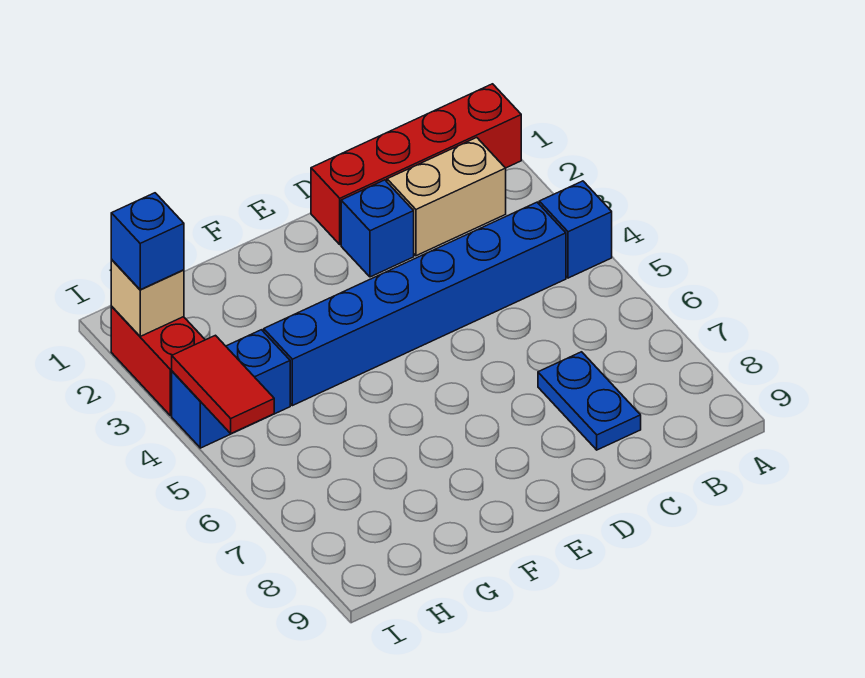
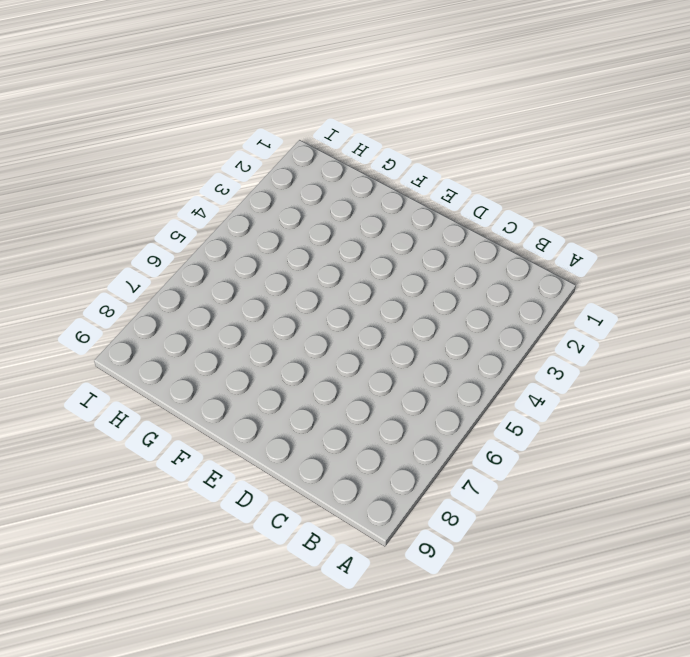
none -> red 1x4 brick [311,84,521,245]
none -> blue 1x1 brick [539,181,612,278]

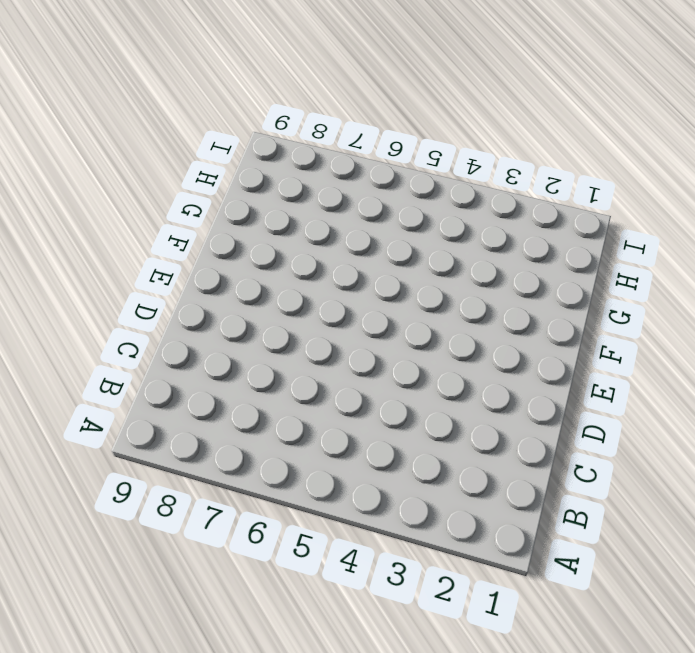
none -> red 1x4 brick [311,84,521,245]
none -> blue 1x1 brick [539,181,612,278]

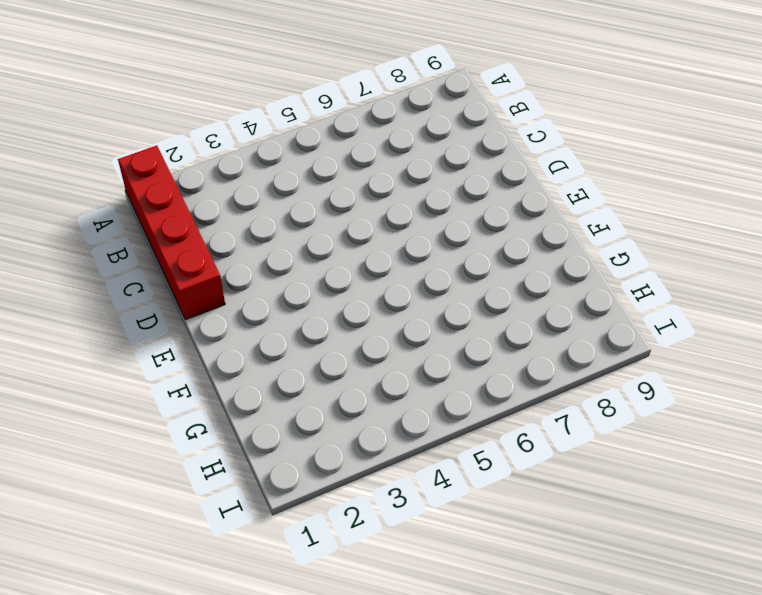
none -> blue 1x1 brick [539,181,612,278]
none -> tan 1x2 brick [387,137,506,256]

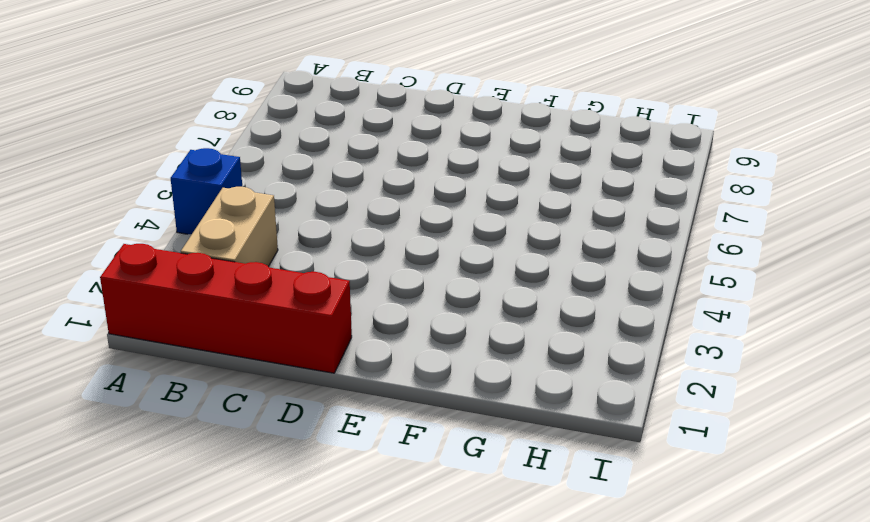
tan 1x2 brick [181,187,278,267] -> tan 1x2 brick turned to [387,137,506,256]
none -> blue 1x6 brick [264,202,566,406]
none -> blue 1x2 plate [538,352,641,450]

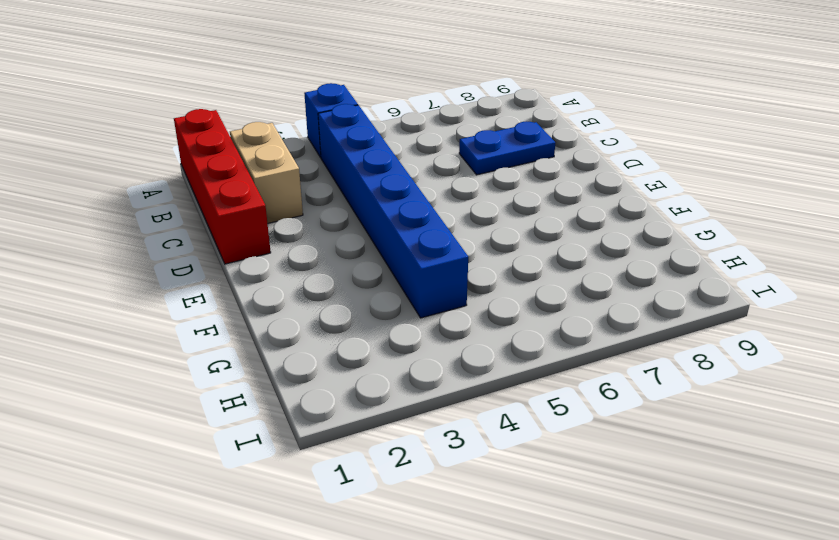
none -> blue 1x1 brick [341,180,414,277]
none -> blue 1x2 brick [172,330,290,448]

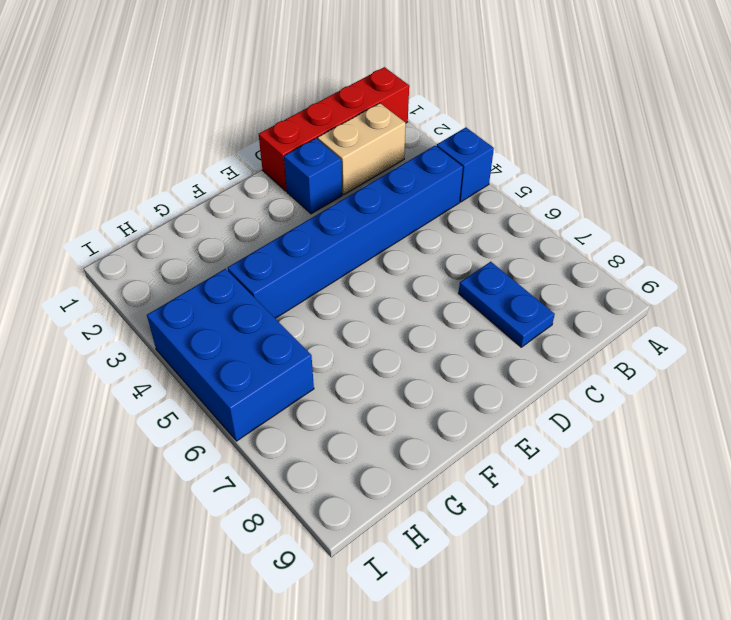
blue 2x3 brick [147,269,314,441] -> blue 1x2 brick [172,330,290,448]
none -> red 1x2 brick [111,307,205,416]
none -> tan 1x1 brick [111,260,184,336]

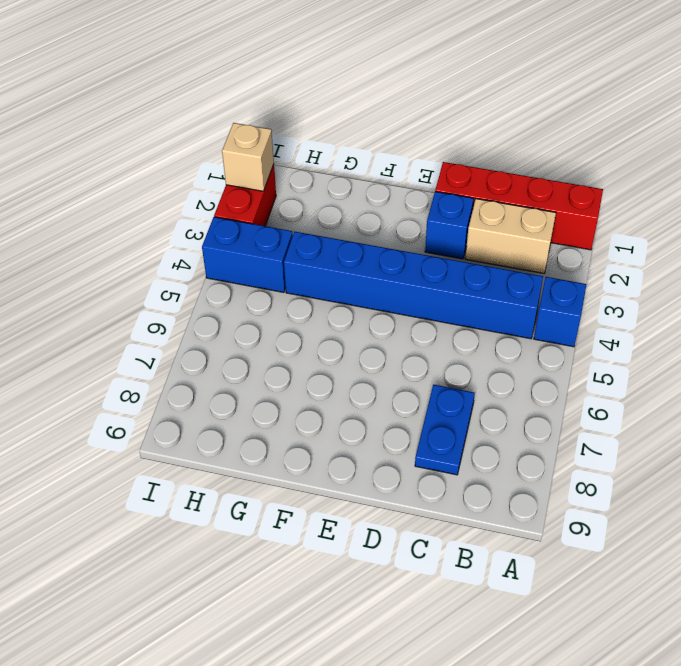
none -> red 1x2 tile [172,335,274,433]
none -> blue 1x1 brick [111,193,184,290]

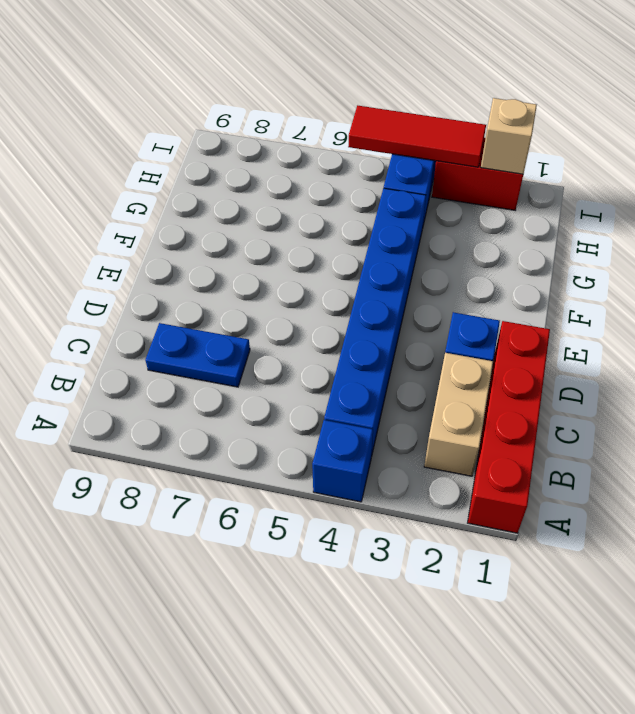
red 1x3 tile [348,105,486,167] -> red 1x2 tile [172,335,274,433]
none -> blue 1x1 brick [111,193,184,290]

